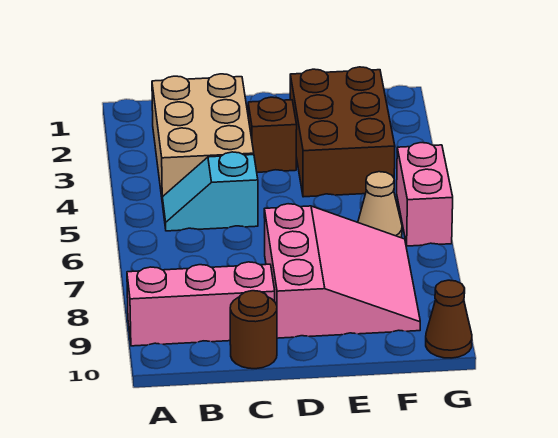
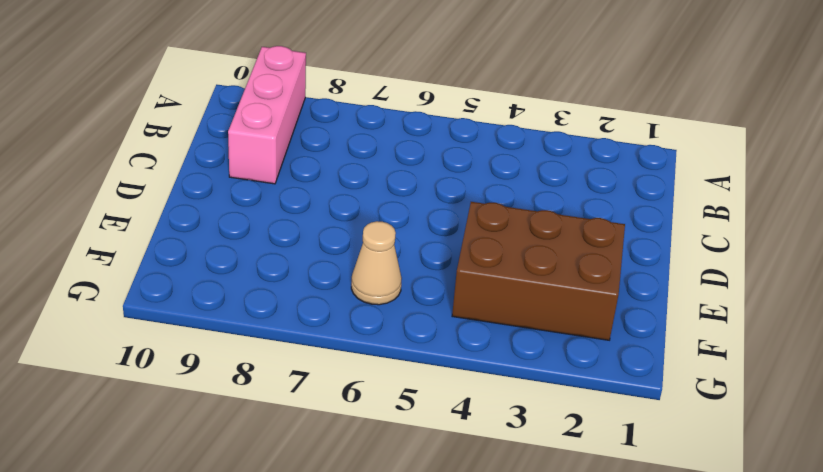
none -> tan 2x3 brick [152,74,254,204]
none -> cyan 1x2 slope [162,152,258,231]

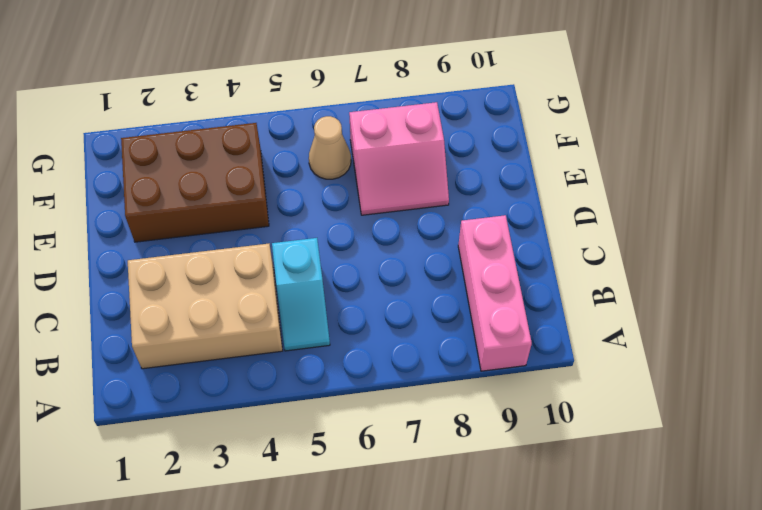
pink 2x2 slope [349,102,449,215] -> pink 3x3 slope [264,204,420,338]
none -> brown 1x1 round brick [230,291,277,369]
none -> brown 1x1 brick [248,97,297,172]

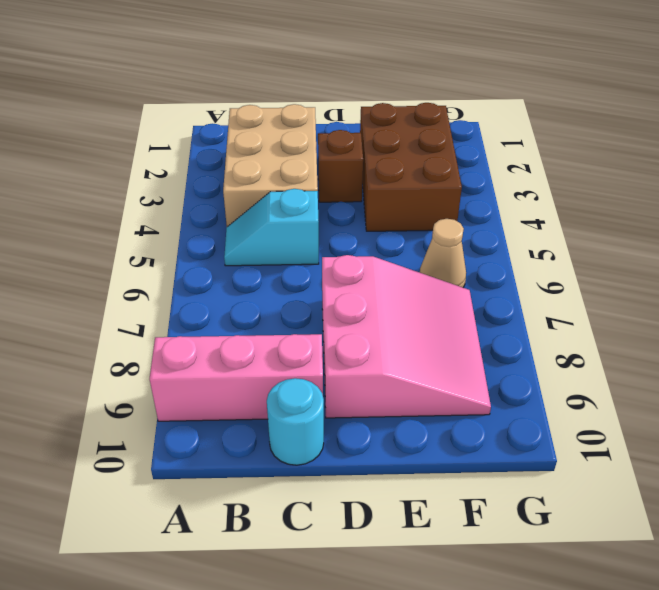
cyan 1x1 round brick [267,378,324,465] -> brown 1x1 round brick [230,291,277,369]
none -> pink 1x2 brick [397,143,453,246]
none -> brown 1x1 cone [426,280,472,358]

